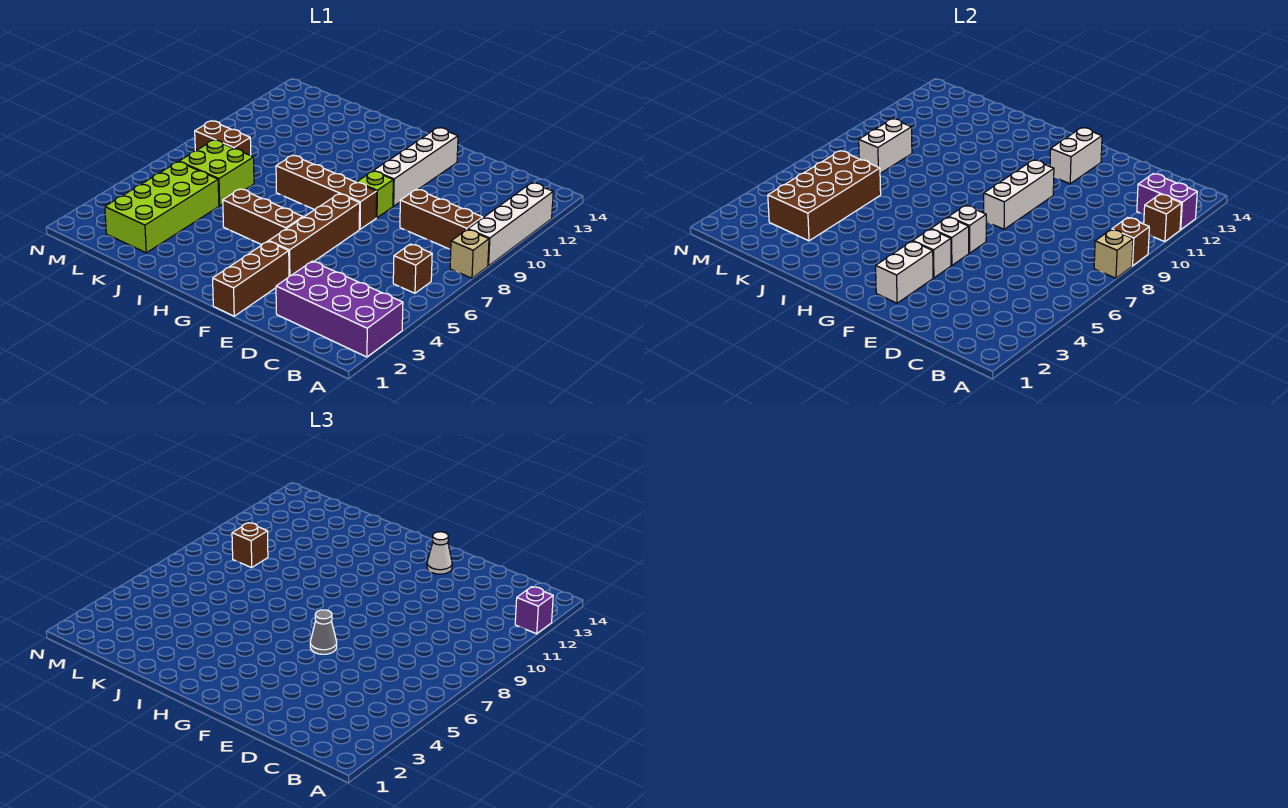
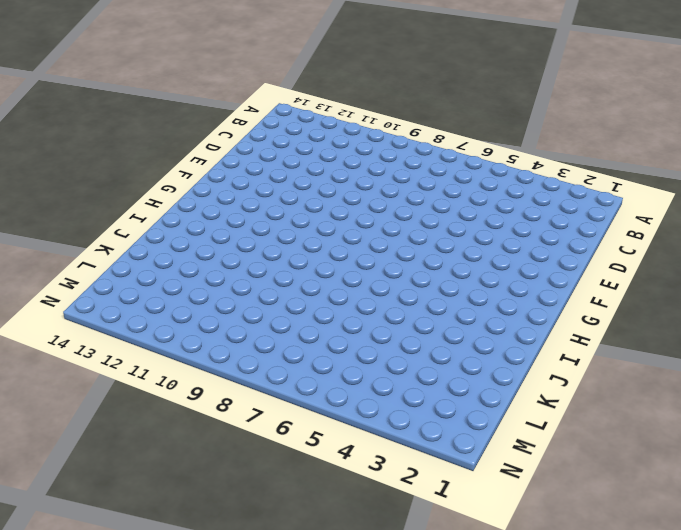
none -> purple 2x4 brick [276,261,403,357]
none -> tan 1x1 brick [450,230,489,278]
none -> white 1x4 brick [468,183,553,266]
none -> brown 1x1 brick [393,244,432,293]

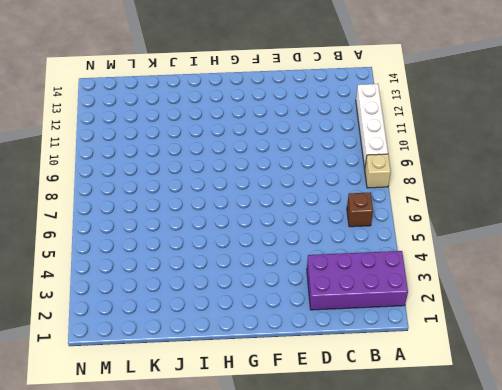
none -> brown 1x3 brick [400,189,482,249]
none -> brown 1x3 brick [213,241,289,316]
none -> brown 1x4 brick [269,194,360,276]
none -> brown 1x4 brick [276,155,377,229]

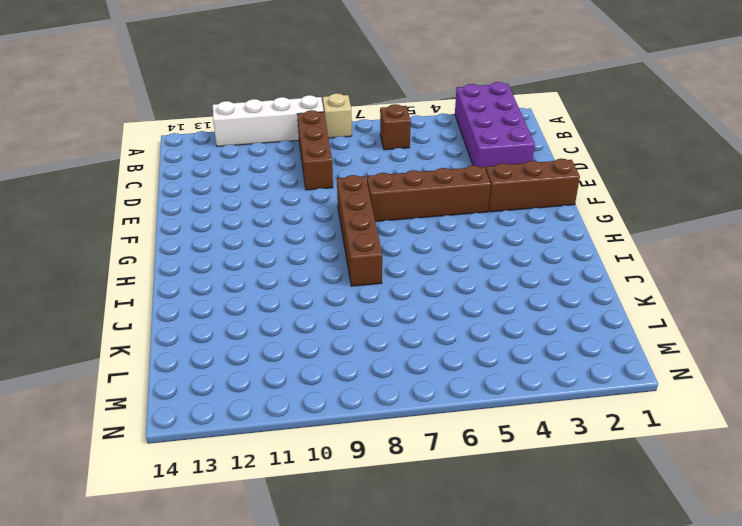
none -> lime 1x1 brick [357,171,393,218]
none -> white 1x4 brick [374,128,458,206]
none -> brown 1x3 brick [223,189,303,245]
none -> lime 2x4 brick [105,162,219,253]

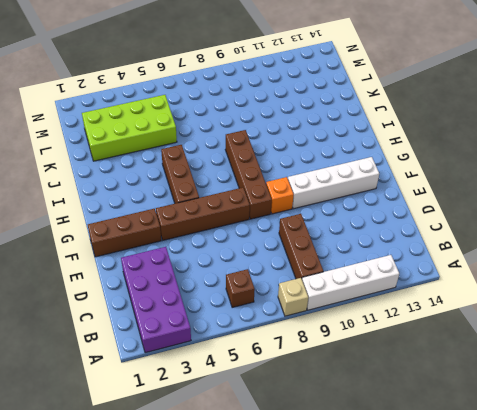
orange 1x1 brick [266,177,294,214] -> lime 1x1 brick [357,171,393,218]
none -> lime 2x2 brick [179,140,254,206]
none -> brown 1x2 brick [195,121,251,155]
none -> tan 1x1 brick [1094,230,1133,278]
none -> brown 1x1 brick [1112,217,1149,266]

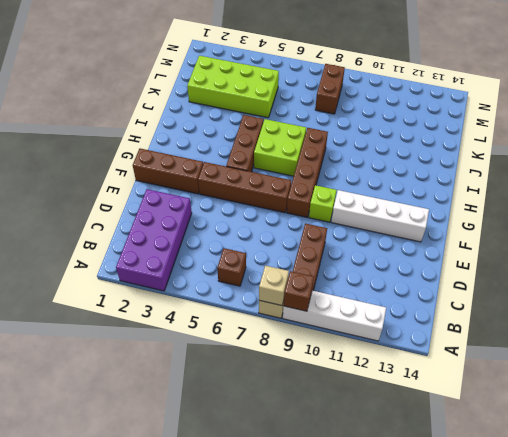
lime 2x2 brick [254,119,306,176] -> lime 2x2 brick moved to [179,140,254,206]
none -> brown 1x1 brick [1144,194,1182,242]
none -> purple 1x2 brick [1137,174,1197,230]
none -> white 1x2 brick [876,241,933,303]
none -> white 1x1 brick [913,229,951,278]

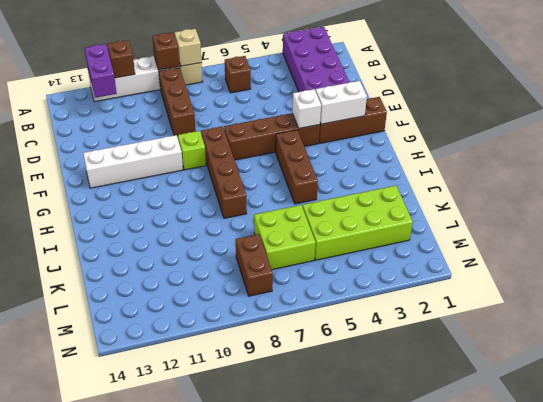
none -> white 1x1 brick [931,217,969,265]
none -> white 1x1 brick [949,205,986,253]
none -> white 1x3 brick [984,160,1054,229]
none -> white 1x2 brick [1050,128,1102,184]

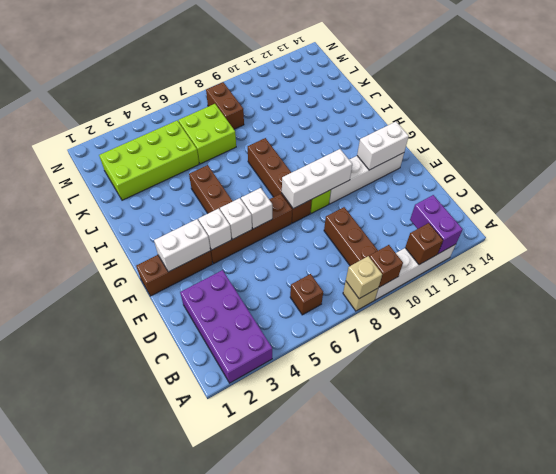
none -> brown 2x4 brick [768,151,881,241]
none -> white 1x2 brick [859,119,912,173]
none -> purple 1x1 brick [515,587,553,634]
none -> grey 1x1 cone [310,610,337,654]

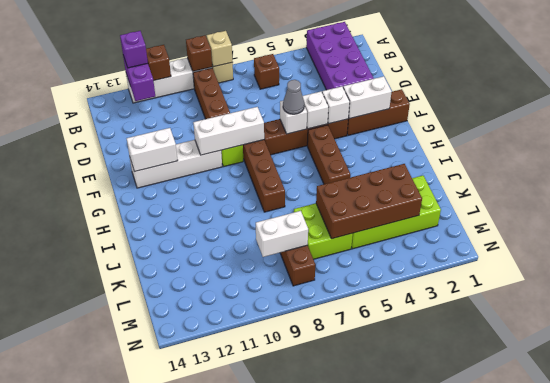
none -> white 1x1 cone [427,532,452,574]
none -> brown 1x1 brick [232,523,268,568]

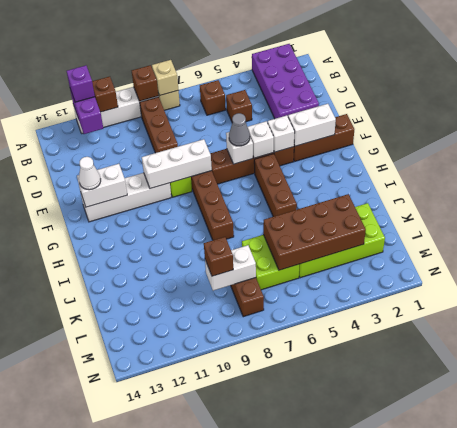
brown 1x1 brick [226,90,252,123] -> none

